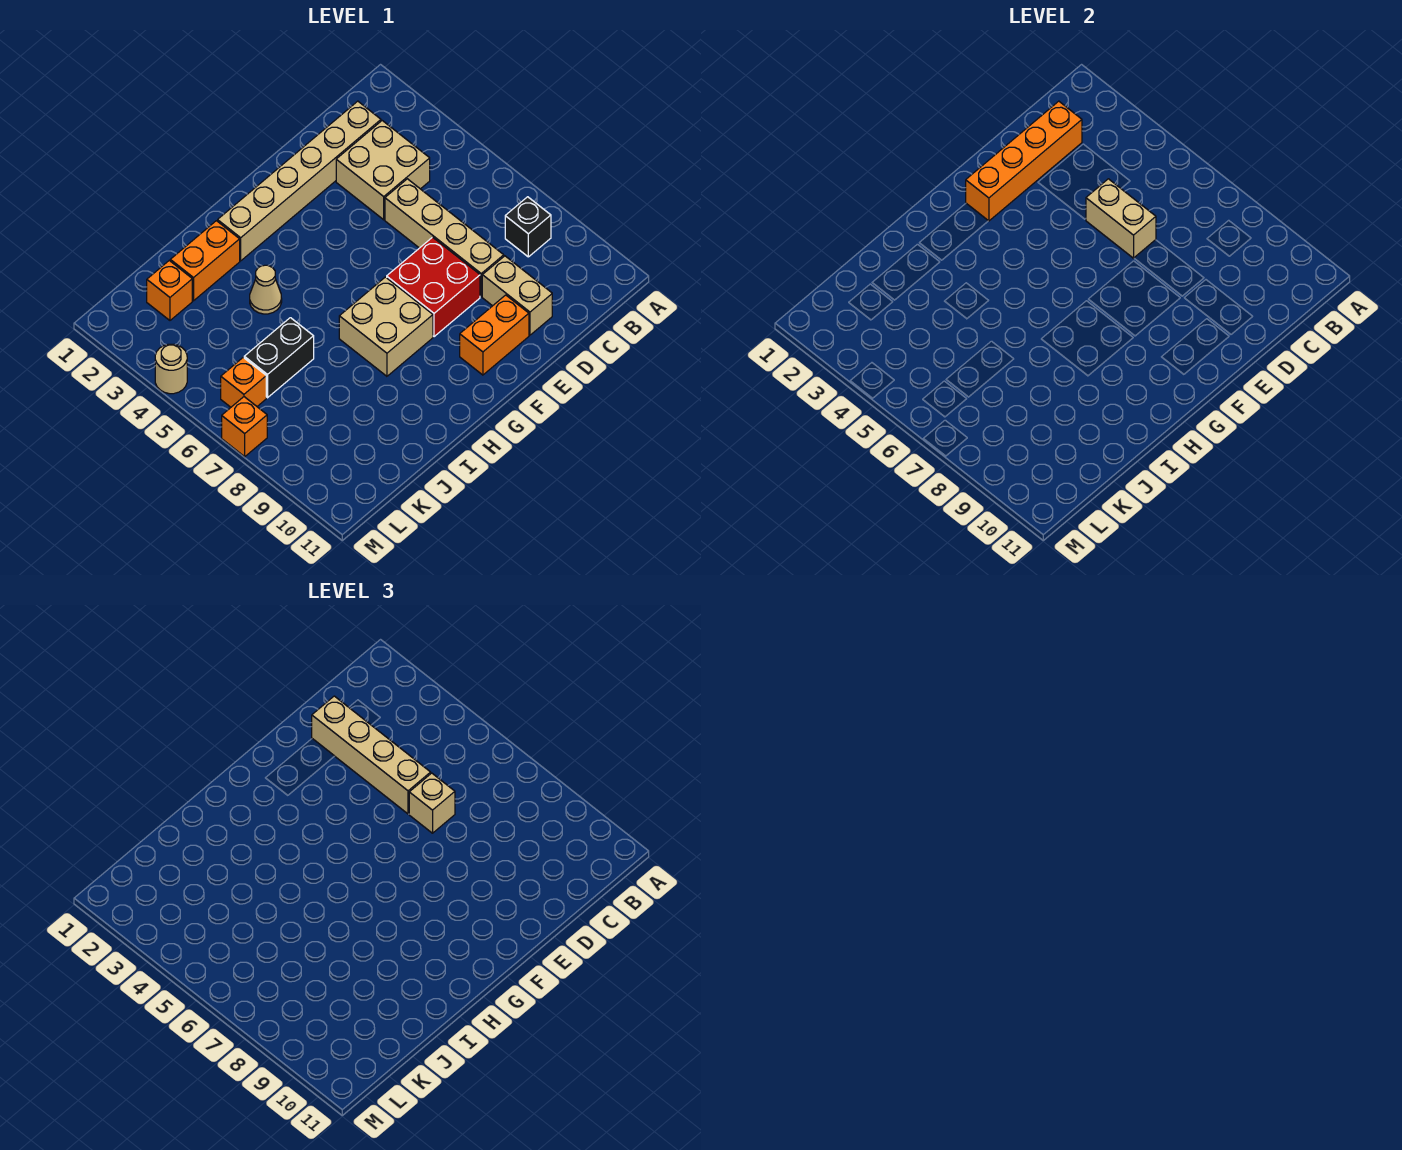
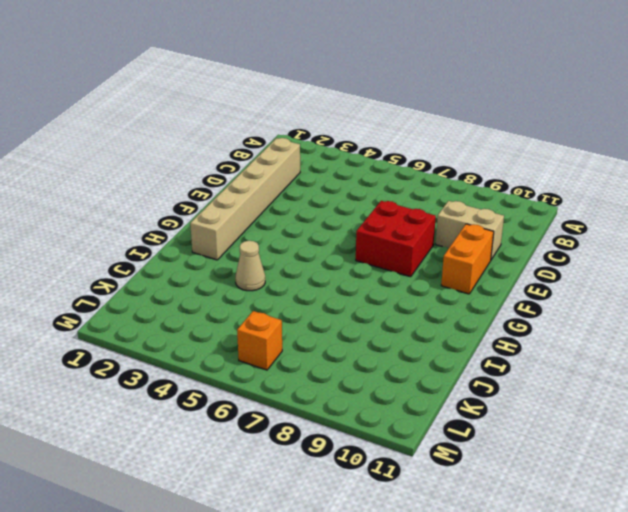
none -> black 1x1 brick [505,197,551,257]
none -> tan 2x2 brick [336,121,430,220]
none -> tan 1x4 brick [385,179,504,297]

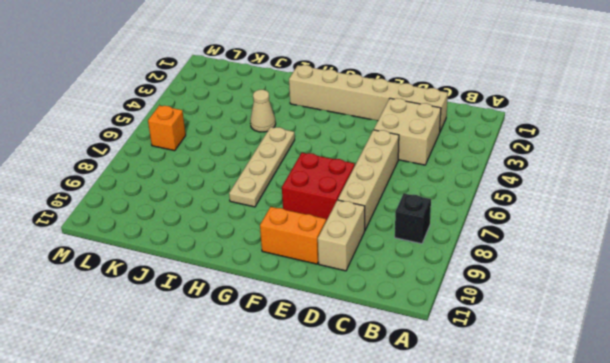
tan 1x4 plate [229,127,295,207] -> tan 2x2 brick [339,277,433,376]
none -> orange 1x2 brick [170,221,240,301]
none -> black 1x2 brick [244,318,314,398]
none -> orange 1x1 brick [147,261,192,320]

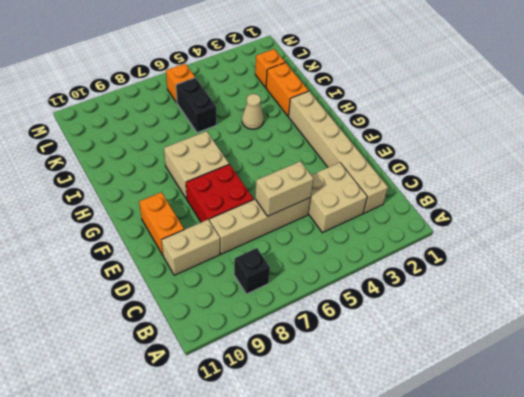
none -> tan 1x1 round brick [155,344,187,394]
none -> orange 1x1 brick [222,397,267,457]
none -> orange 1x4 brick [966,101,1082,221]

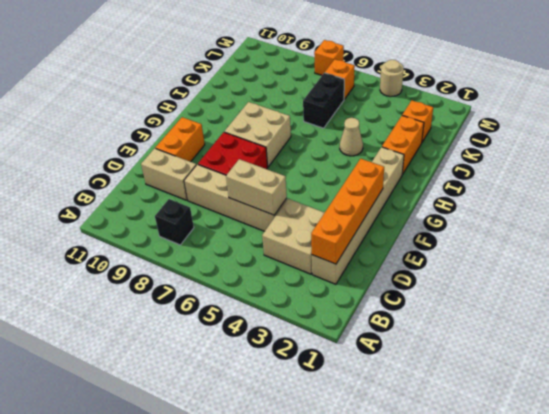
none -> tan 1x4 brick [312,696,431,814]
none -> tan 1x1 brick [409,773,455,833]

